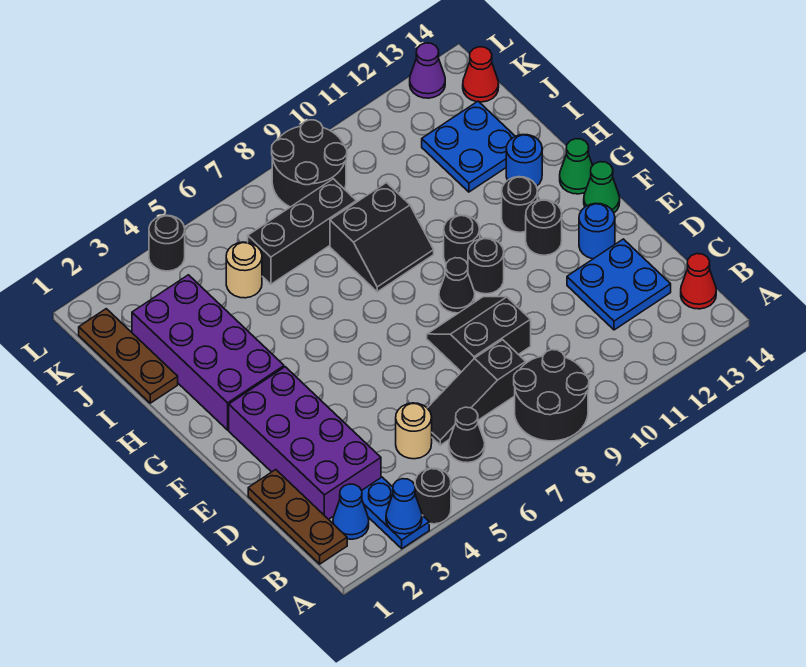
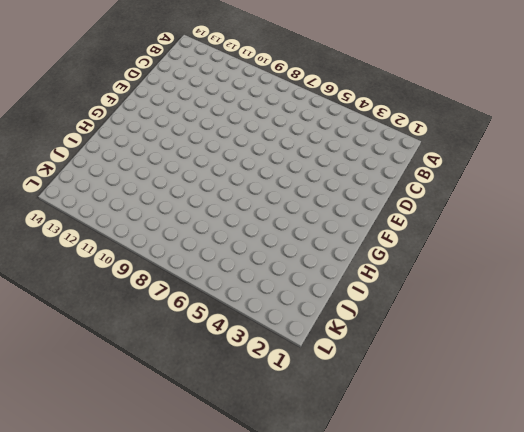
none -> blue 1x2 plate [362,477,429,549]
none -> black 1x1 round brick [415,468,451,524]
none -> black 2x2 round brick [514,350,589,441]
none -> brown 1x3 plate [248,470,347,564]

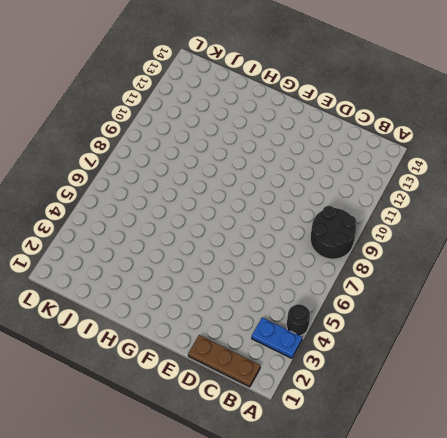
none -> blue 1x1 cone [333,484,369,539]
none -> black 1x1 cone [449,407,485,463]
none -> red 1x1 cone [681,254,716,309]
none -> purple 2x4 brick [229,367,381,519]

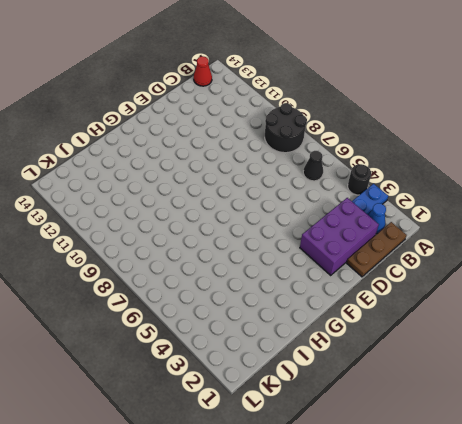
purple 2x3 brick [300,198,379,275] -> purple 2x4 brick [229,367,381,519]
none -> tan 1x1 round brick [396,403,432,459]
none -> black 1x3 slope [428,340,526,445]
none -> blue 2x2 plate [567,239,671,330]
none -> black 2x2 slope [427,297,531,372]

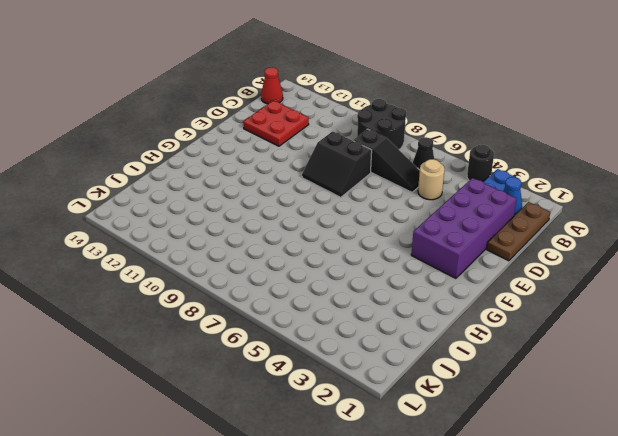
red 2x2 plate [243,101,309,146] -> blue 2x2 plate [567,239,671,330]
none -> blue 1x1 round brick [579,203,615,259]
none -> black 1x1 cone [439,258,475,313]
none -> black 1x1 round brick [468,238,504,294]
none -> black 1x1 round brick [526,200,562,255]

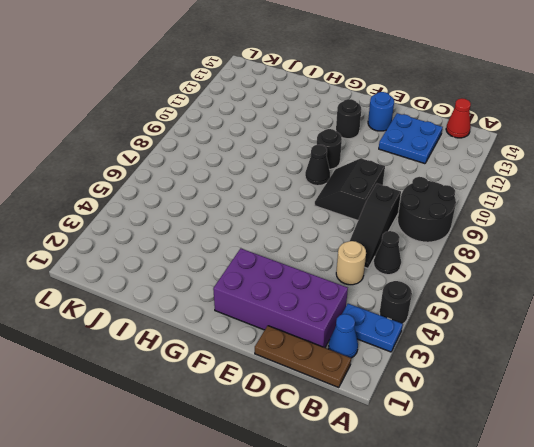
none -> green 1x1 cone [584,162,620,213]
none -> purple 2x4 brick [132,275,284,430]
none -> black 1x1 round brick [444,215,480,264]
none -> black 1x1 round brick [502,177,537,232]

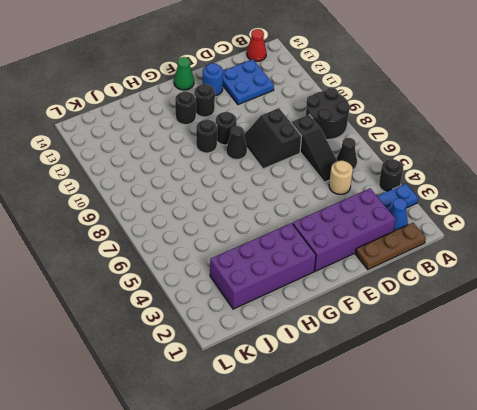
none -> green 1x1 cone [560,139,593,194]
none -> black 2x2 slope [330,183,434,292]
none -> blue 1x1 round brick [506,135,542,186]
none -> brown 1x3 plate [79,309,178,403]

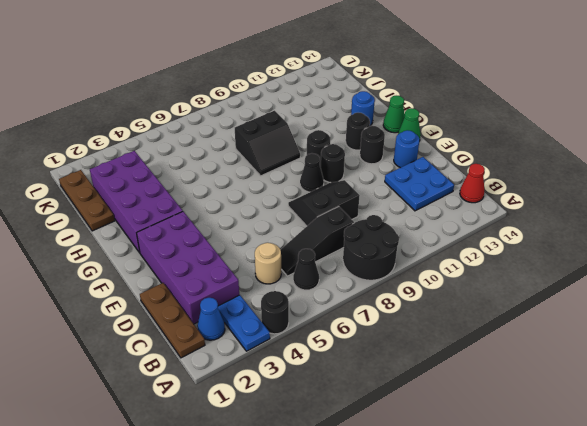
none -> blue 2x2 plate [422,101,515,192]
none -> tan 1x1 round brick [226,242,262,298]
none -> black 1x3 brick [248,179,356,284]
none -> black 2x2 round brick [272,120,347,207]

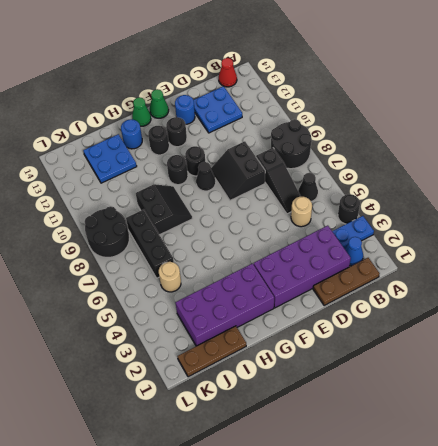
none -> red 1x1 cone [463,47,499,102]
none -> black 1x1 round brick [149,215,185,271]
none -> purple 1x1 cone [410,43,445,98]
none -> blue 1x1 cone [386,479,422,534]

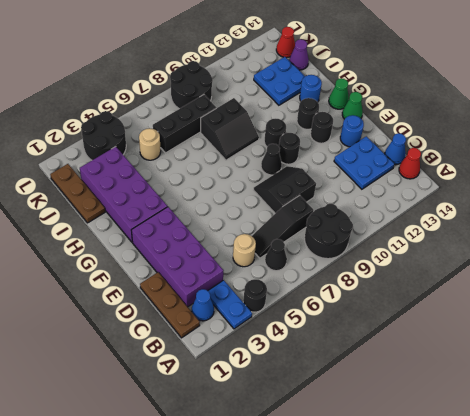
blue 1x1 cone [385,133,406,165] -> blue 1x1 cone moved to [386,479,422,534]
purple 1x1 cone [289,39,309,70] -> purple 1x1 cone moved to [410,43,445,98]
black 2x2 round brick [81,111,126,160] -> black 1x1 round brick [149,215,185,271]

